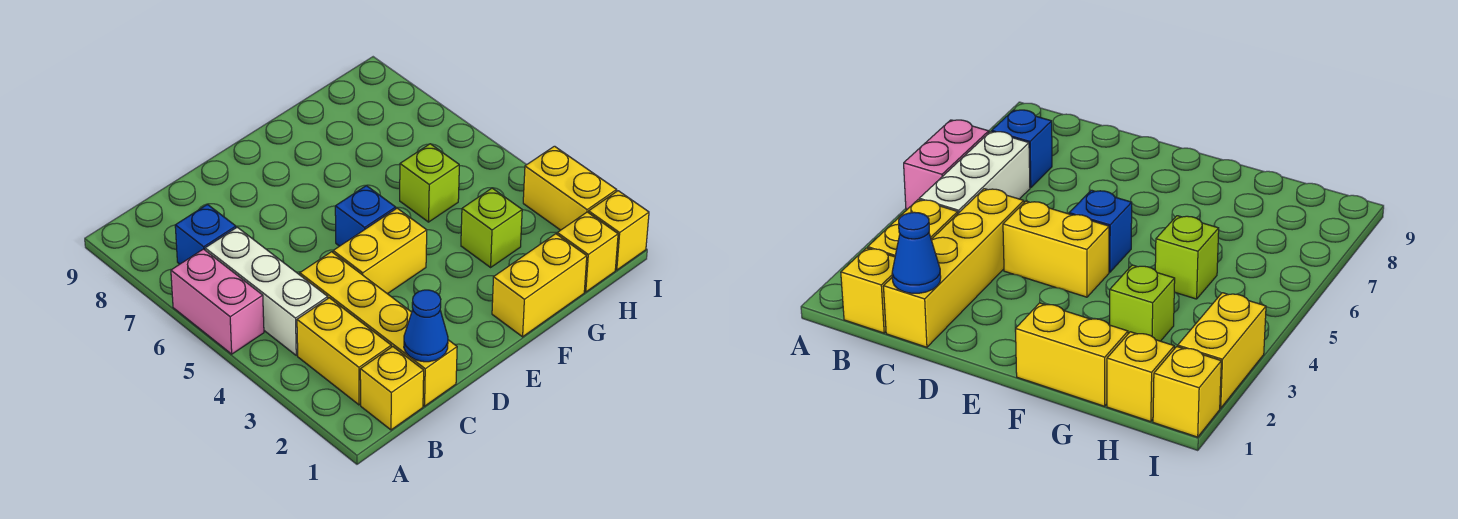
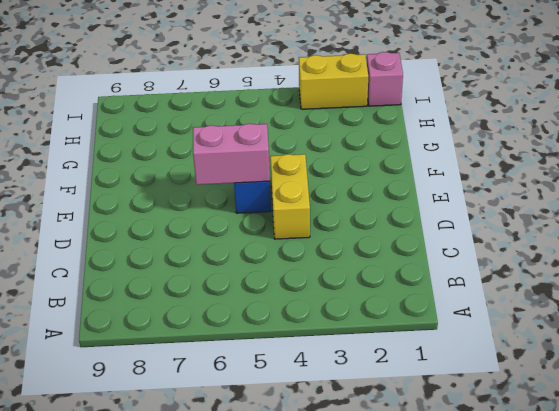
pink 1x2 brick [193,124,270,185] -> pink 1x2 brick moved to [171,249,264,354]
pink 1x1 brick [367,52,403,106] -> yellow 1x1 brick [589,191,649,270]
none -> yellow 1x1 brick [360,347,424,430]
none -> yellow 1x2 brick [297,298,391,405]
none -> white 1x3 brick [205,227,328,355]

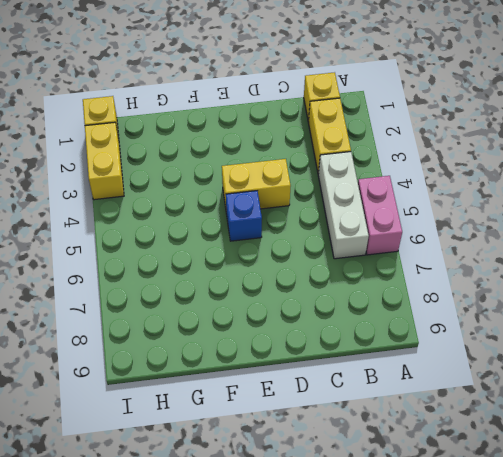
none -> blue 1x1 brick [175,204,236,264]
none -> yellow 1x4 brick [300,252,457,406]
none -> yellow 1x2 brick [492,234,587,337]

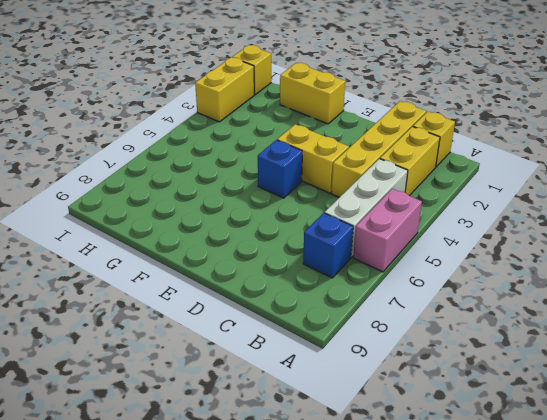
none -> lime 1x1 brick [461,188,522,267]
none -> lime 1x1 brick [400,144,459,222]
none -> yellow 1x1 brick [557,212,618,292]

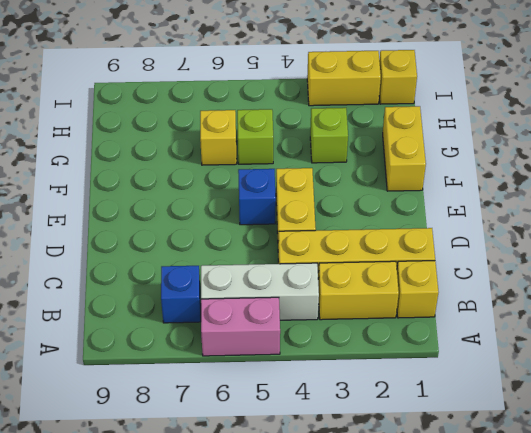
yellow 1x1 brick [200,110,237,165] -> yellow 1x1 brick moved to [557,212,618,292]
none -> blue 1x1 cone [404,290,448,362]

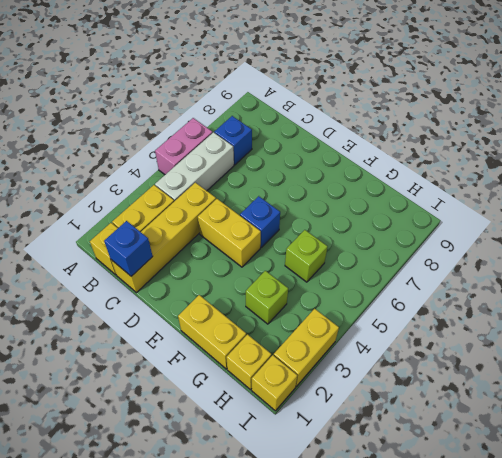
blue 1x1 brick [104,221,153,276] -> blue 1x1 cone [404,290,448,362]

